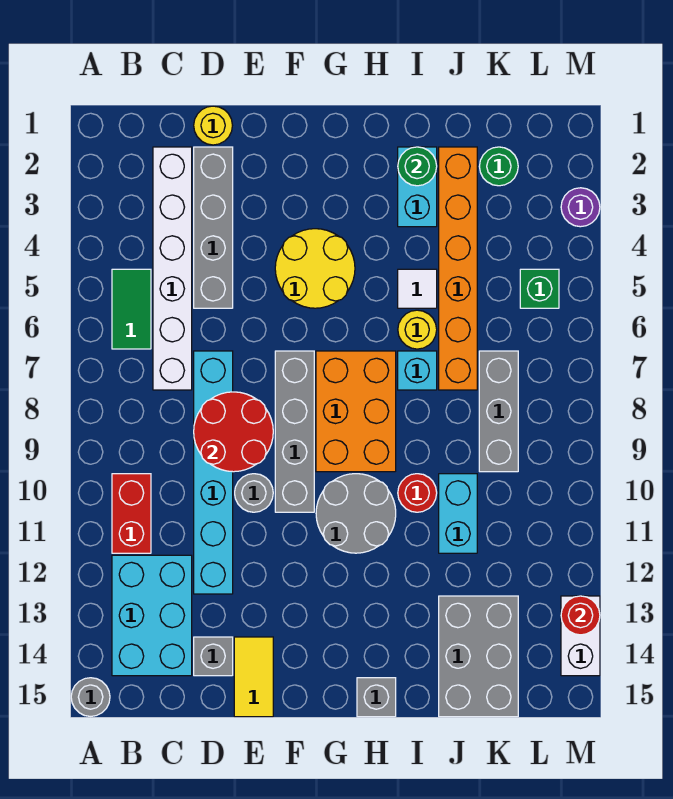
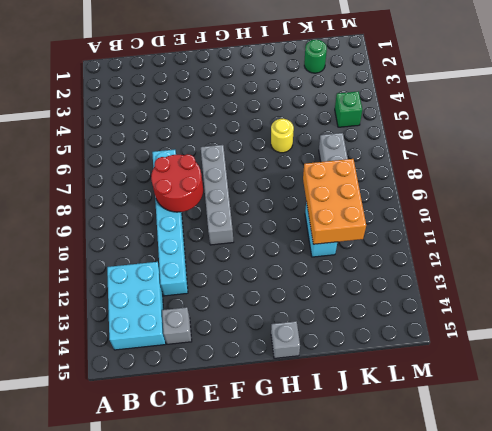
orange 2x3 brick [303,159,366,244] -> orange 2x3 brick moved to [316,351,396,472]
none -> grey 1x1 round brick [71,678,110,717]
none -> green 1x2 tile [112,269,151,349]
none -> red 1x2 brick [112,474,151,553]
none -> white 1x6 brick [153,147,192,390]

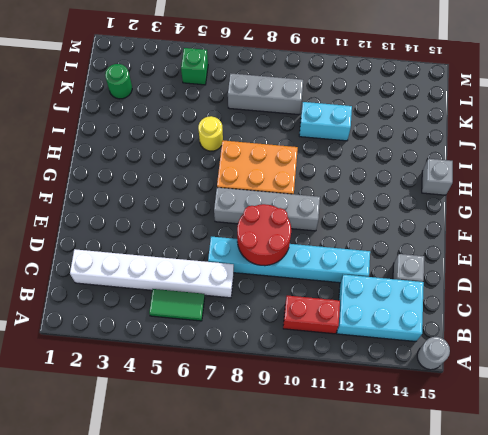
none -> yellow 1x1 round brick [194,106,232,145]
none -> grey 1x4 brick [194,147,233,308]
none -> grey 1x1 round brick [235,474,273,512]
none -> yellow 1x2 tile [234,637,273,717]

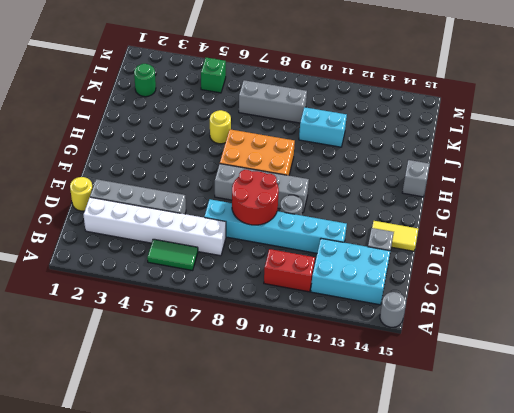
none -> yellow 2x2 round brick [275,229,355,308]
none -> grey 2x2 round brick [316,474,396,553]
none -> cyan 1x2 brick [398,147,437,227]
none -> white 1x1 tile [398,269,437,308]

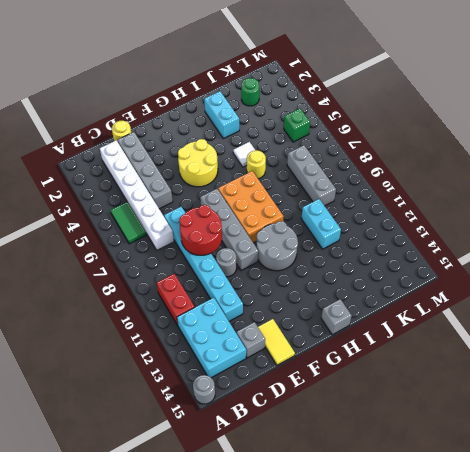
none -> cyan 1x1 brick [398,351,437,390]
none -> red 1x1 round brick [398,474,437,512]
none -> orange 1x6 brick [439,147,477,390]
none -> grey 2x3 brick [439,596,518,717]

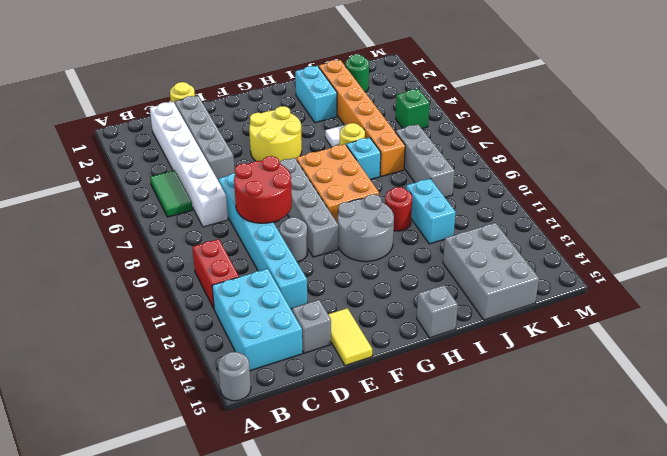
none -> purple 1x1 round brick [561,188,600,227]
none -> white 1x2 brick [561,596,600,676]
none -> green 1x1 round brick [398,147,437,186]
none -> red 1x1 round brick [561,596,600,635]

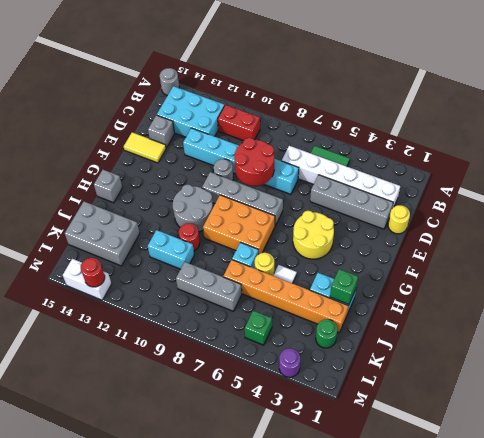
green 1x1 brick [330,269,358,305] -> green 1x1 round brick [398,147,437,186]

